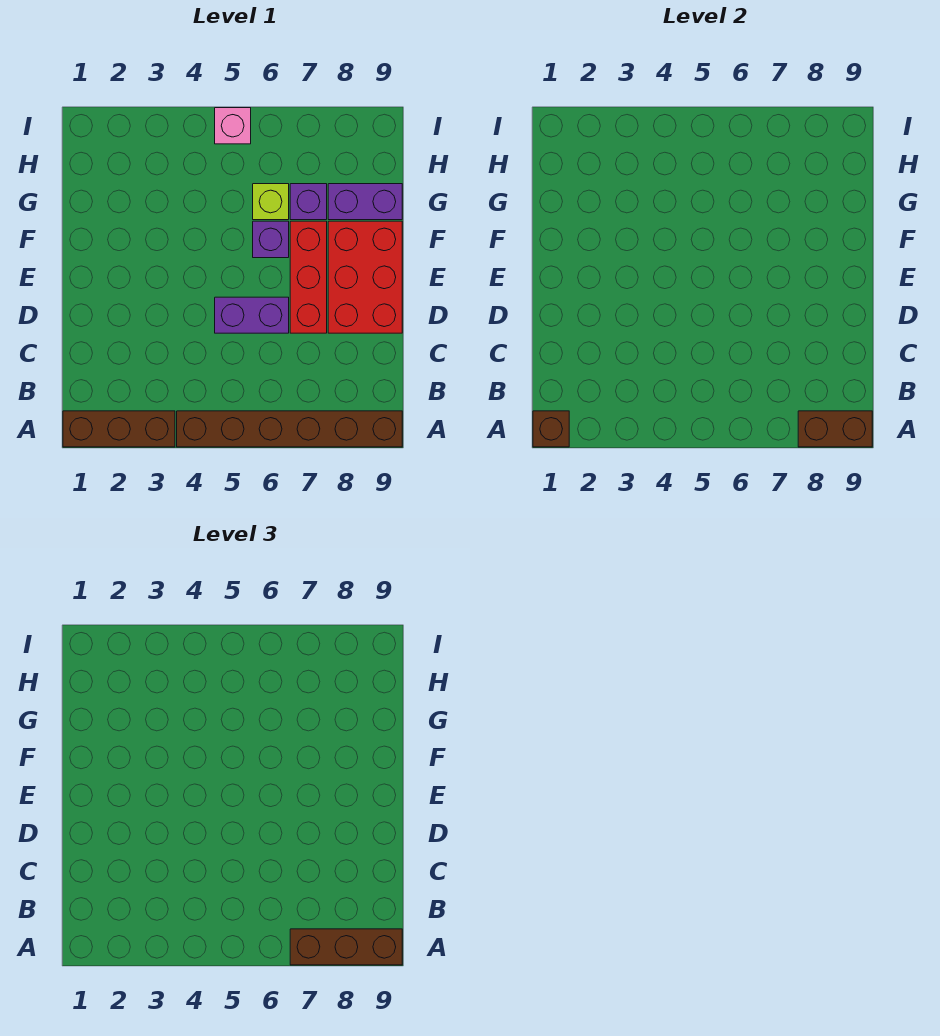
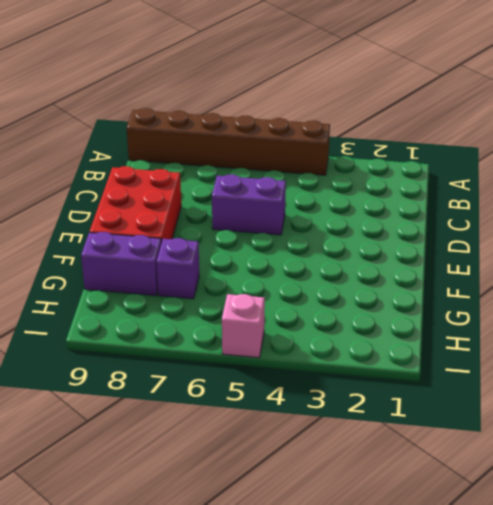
none -> brown 1x3 brick [63,411,175,447]
none -> red 1x3 brick [290,221,327,333]
none -> purple 1x1 brick [253,221,289,258]

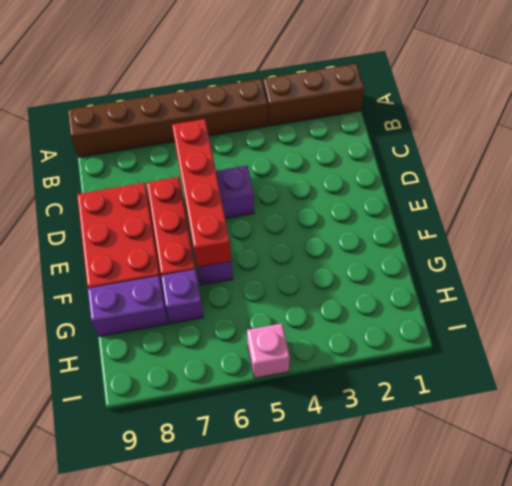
red 1x4 brick [172,119,231,267] -> none
none -> lime 1x1 brick [253,184,289,220]
none -> brown 1x1 brick [533,411,569,447]
none -> brown 1x2 brick [798,411,872,447]

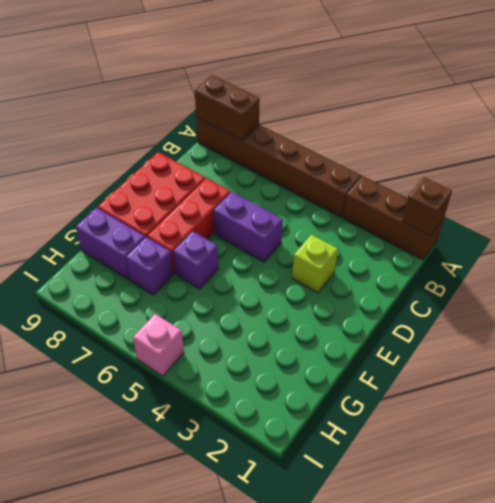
lime 1x1 brick [292,235,338,293] -> lime 1x1 brick moved to [253,184,289,220]
none -> brown 1x3 brick [290,929,402,965]

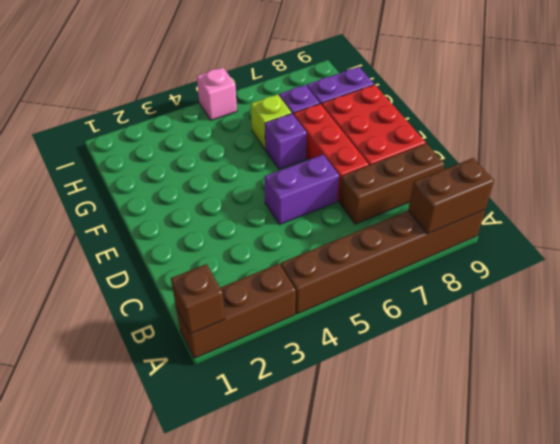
brown 1x3 brick [339,143,444,224] -> brown 1x3 brick moved to [290,929,402,965]

